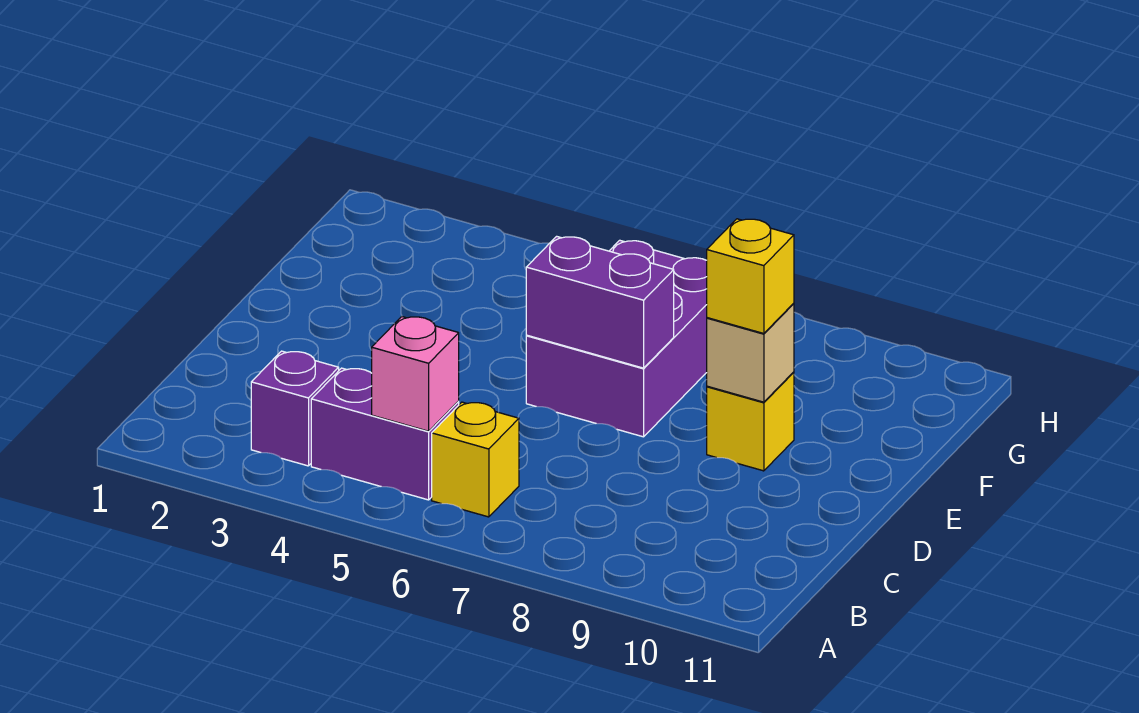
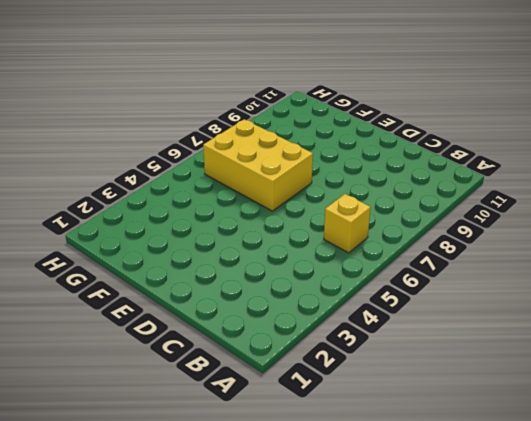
yellow 2x3 brick [203,119,313,211] -> purple 2x3 brick [526,240,707,437]
none -> purple 1x1 brick [251,351,339,466]
none -> purple 1x2 brick [311,368,459,500]

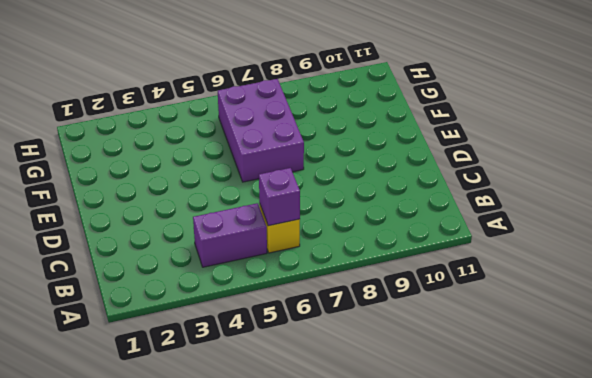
purple 1x1 brick [259,168,300,226] -> purple 1x1 brick moved to [251,351,339,466]
none -> yellow 1x1 brick [707,372,794,471]
none -> pink 1x1 brick [372,317,459,431]

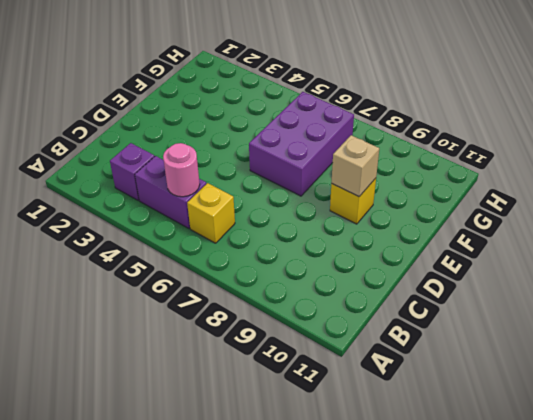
pink 1x1 round brick [163,143,200,197] -> pink 1x1 brick [372,317,459,431]
none -> purple 1x2 brick [526,236,674,368]
none -> yellow 1x1 brick [707,219,794,334]

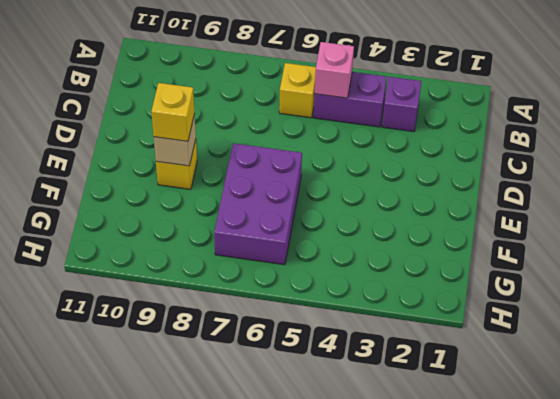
none -> purple 1x2 brick [526,236,674,368]

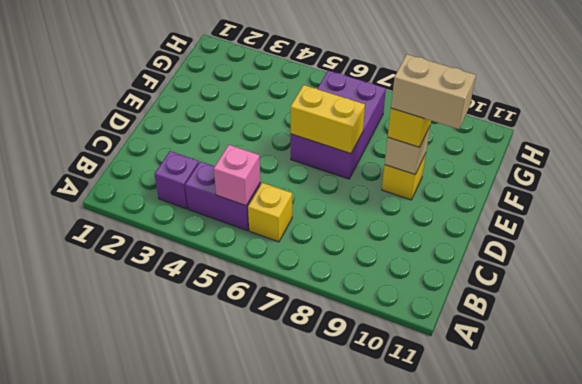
yellow 1x2 brick [291,85,365,153] -> purple 1x2 brick [526,236,674,368]
tan 1x2 brick [391,54,476,129] -> none

